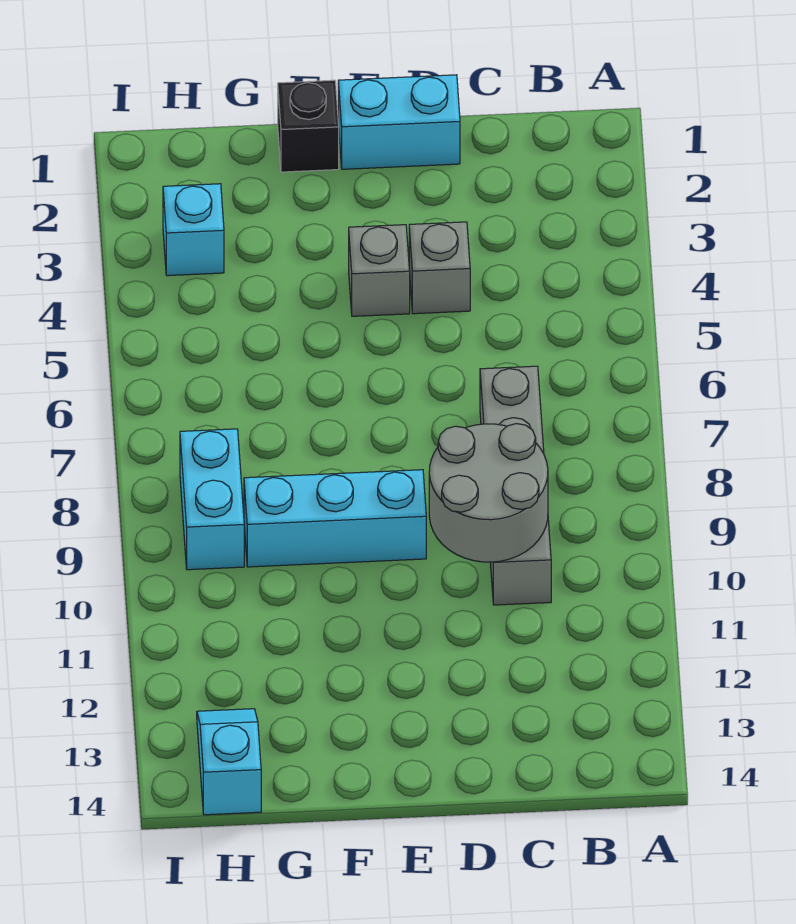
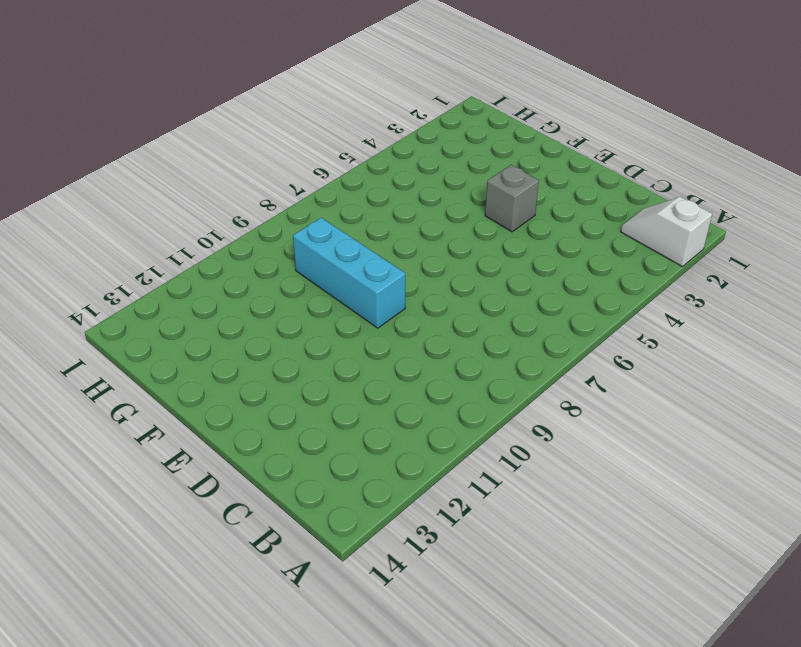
white 1x2 slope [621,197,712,267] -> none
none -> grey 1x4 brick [480,366,551,605]
none -> cyan 1x2 brick [338,75,460,169]

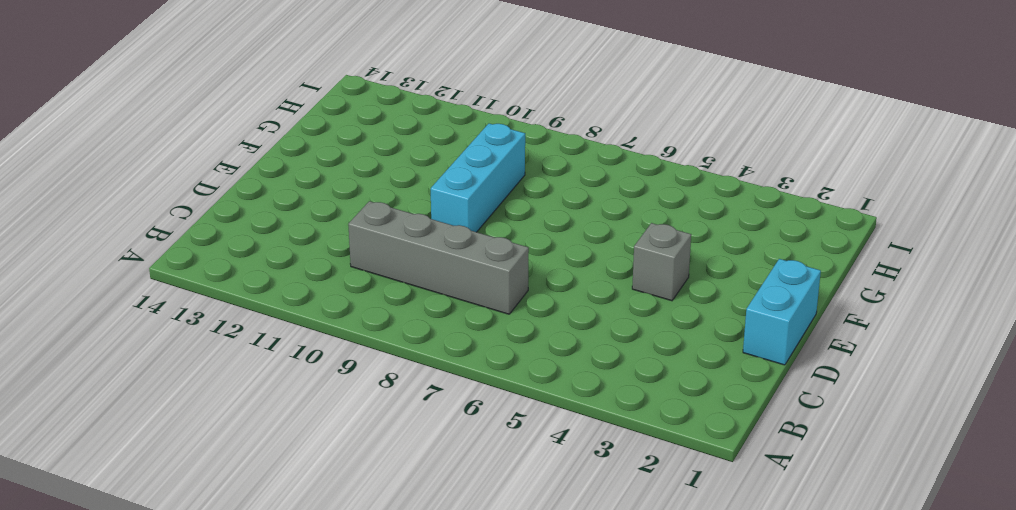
none -> grey 1x1 brick [409,222,470,314]
none -> black 1x1 brick [278,80,339,172]

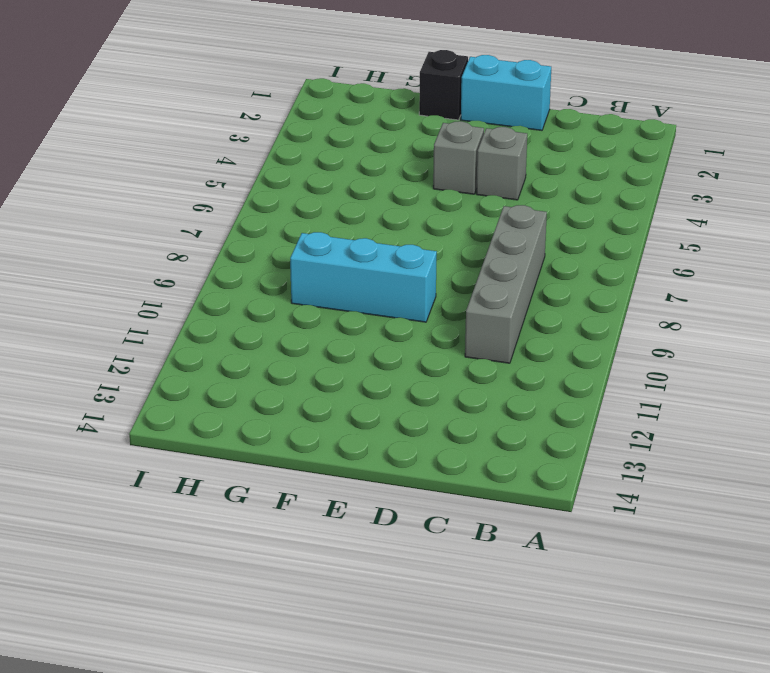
none -> cyan 1x1 brick [163,184,224,276]
none -> cyan 1x2 brick [180,429,244,570]

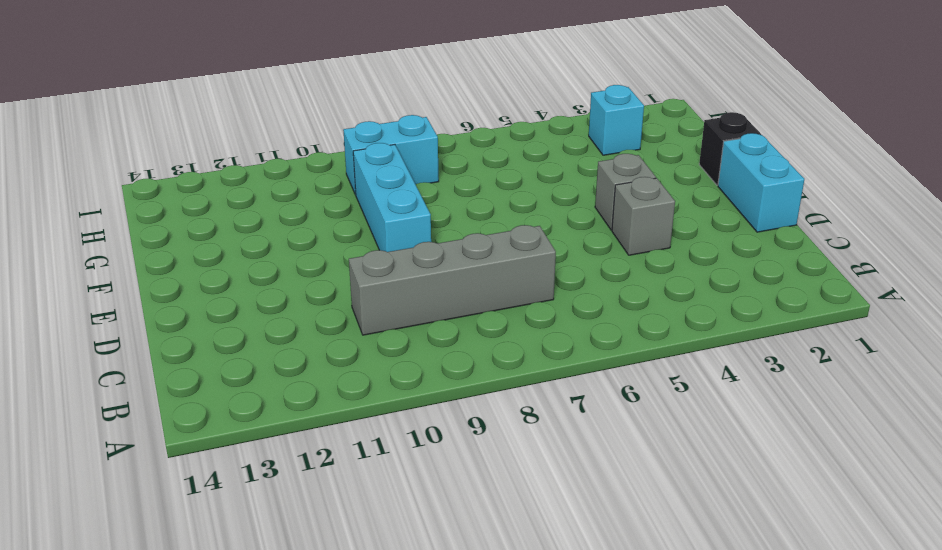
none -> cyan 1x2 slope [197,709,261,815]
none -> grey 2x2 round brick [429,424,548,562]

